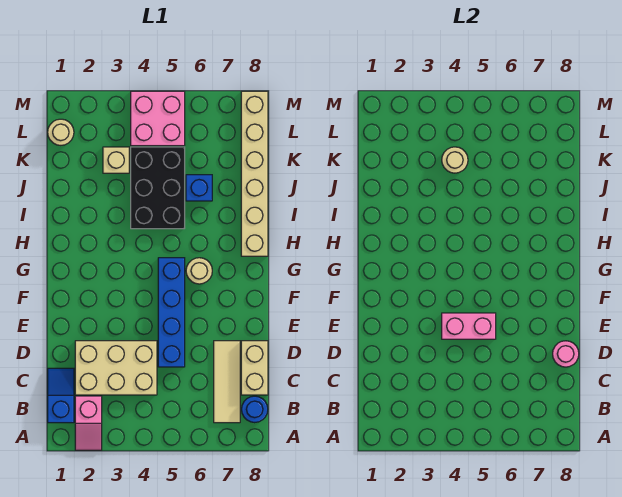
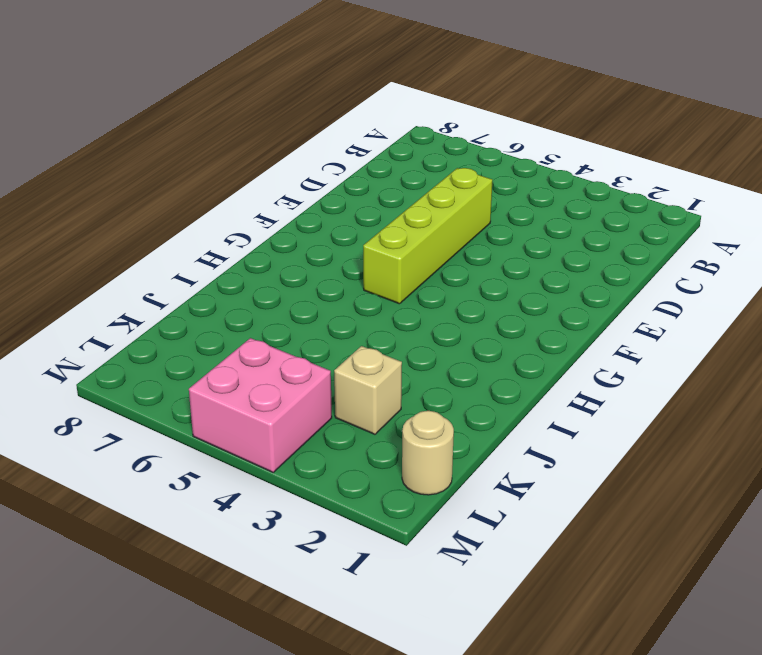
lime 1x4 brick [363,168,492,304] -> blue 1x4 brick [158,258,185,367]
none -> pink 1x2 slope [75,396,102,450]
none -> blue 1x2 slope [48,368,74,423]
none -> tan 1x3 tile [214,341,240,423]

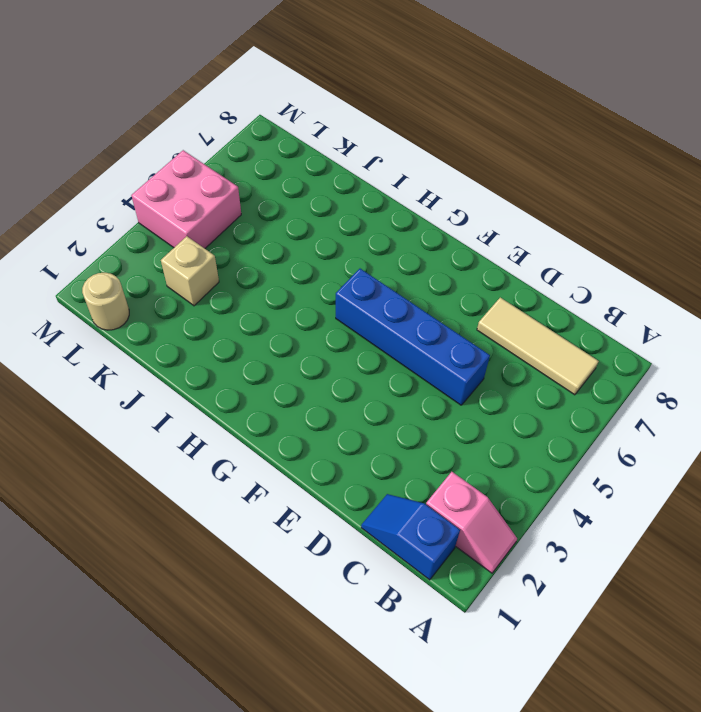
none -> blue 1x1 round brick [242,396,268,423]
none -> tan 2x3 brick [75,341,157,395]
none -> tan 1x2 brick [241,341,268,395]

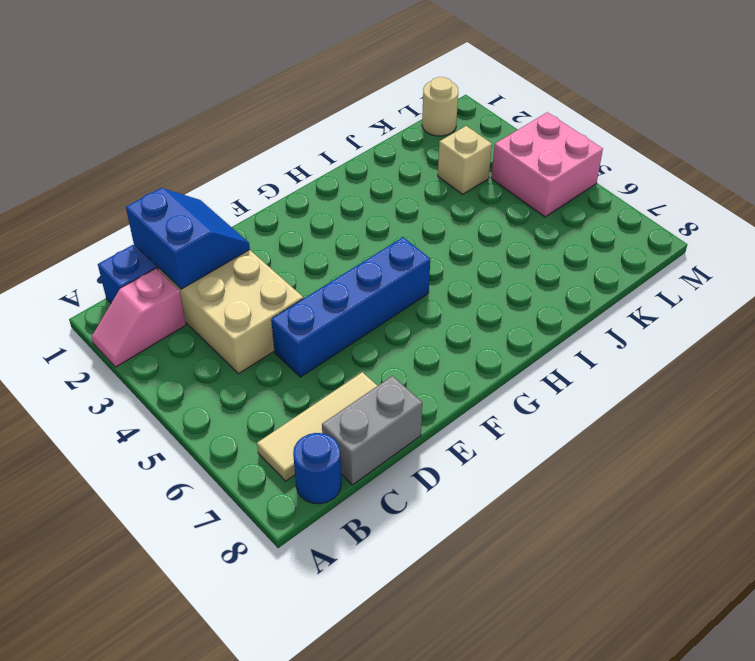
blue 2x2 slope [126,188,250,289] -> none
grey 1x2 brick [322,376,422,485] -> tan 1x2 brick [241,341,268,395]
none -> tan 1x1 round brick [186,258,212,284]
none -> tan 1x6 brick [241,91,268,256]
none -> black 2x3 brick [131,147,185,229]

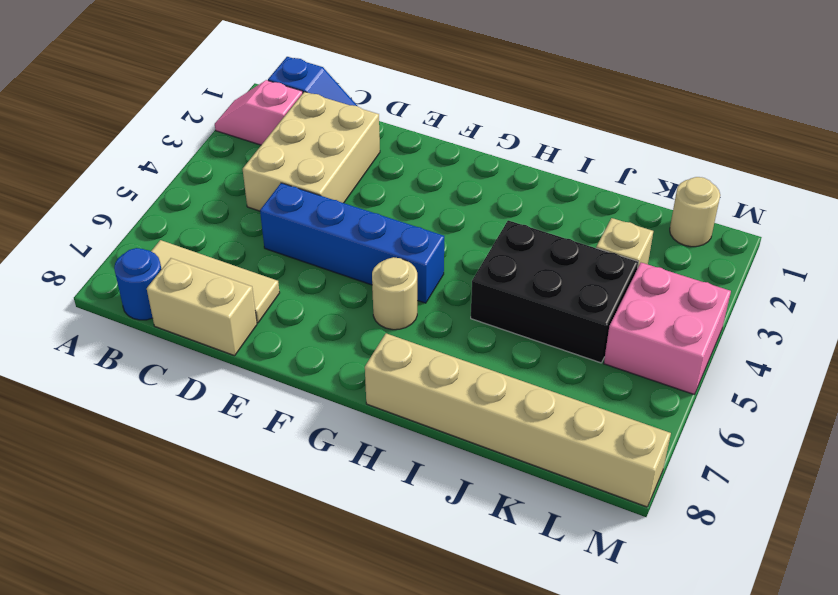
none -> blue 1x1 brick [186,175,212,201]
none -> pink 1x1 round brick [553,341,579,367]
none -> pink 1x2 brick [442,313,496,339]

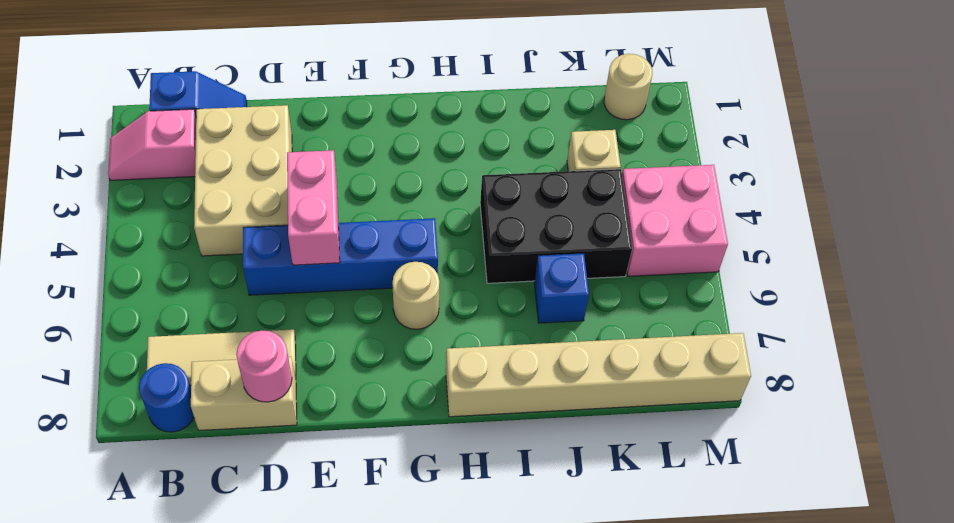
none -> tan 1x1 round brick [442,147,468,173]

